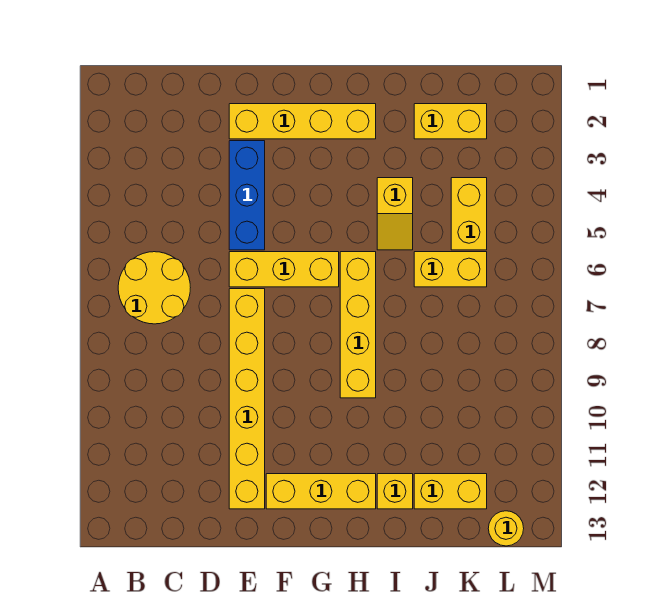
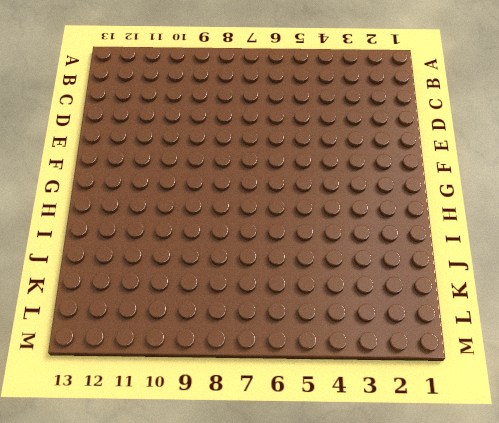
none -> yellow 2x2 round brick [118,252,190,324]
none -> yellow 1x4 brick [229,104,376,139]
none -> blue 1x3 brick [229,141,265,250]

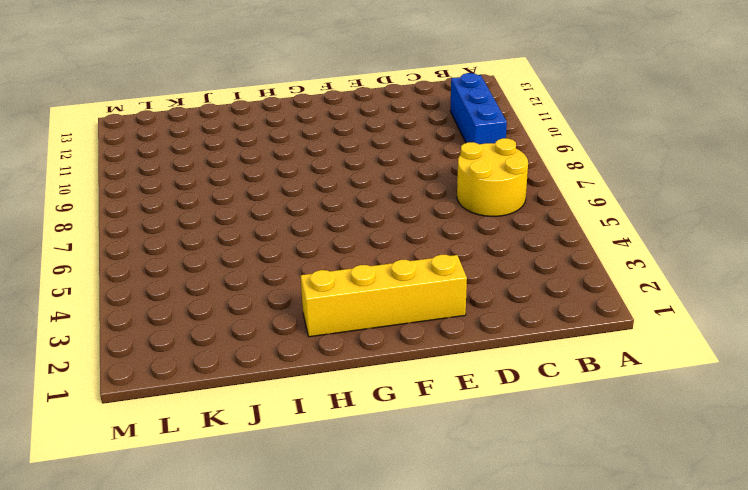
blue 1x3 brick [450,73,507,144] -> blue 1x3 brick moved to [229,141,265,250]
none -> yellow 1x3 brick [229,252,339,287]
none -> yellow 1x6 brick [229,289,265,509]
none -> yellow 1x3 brick [266,474,376,509]

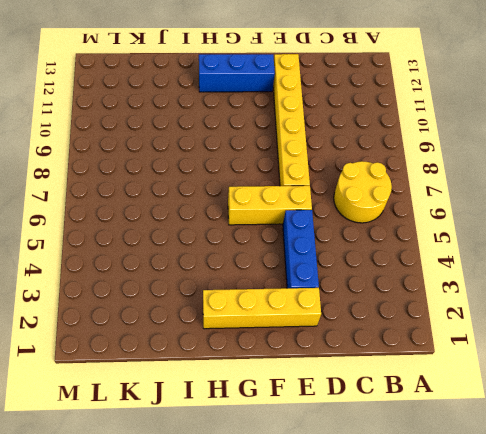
blue 1x3 brick [199,54,275,92] -> yellow 1x3 brick [266,474,376,509]
none -> yellow 1x4 brick [340,252,376,398]
none -> yellow 1x2 slope [377,178,413,250]
none -> yellow 1x1 brick [377,474,413,509]

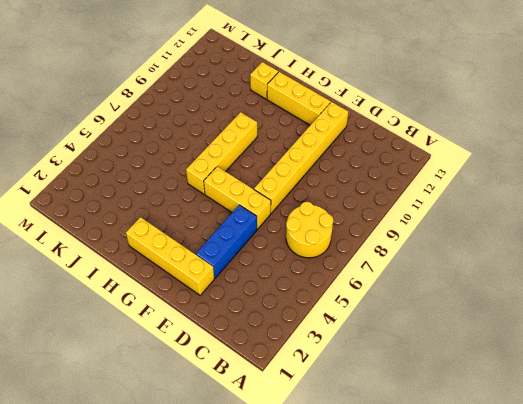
none -> yellow 1x2 slope [377,178,413,250]
none -> yellow 1x2 brick [414,104,487,139]
none -> yellow 1x2 brick [414,252,487,287]

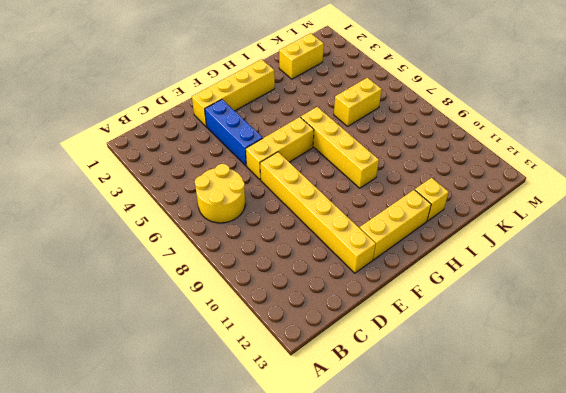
none -> yellow 1x2 slope [377,178,413,250]
none -> yellow 1x2 brick [414,474,487,509]
none -> yellow 1x2 brick [451,178,487,250]

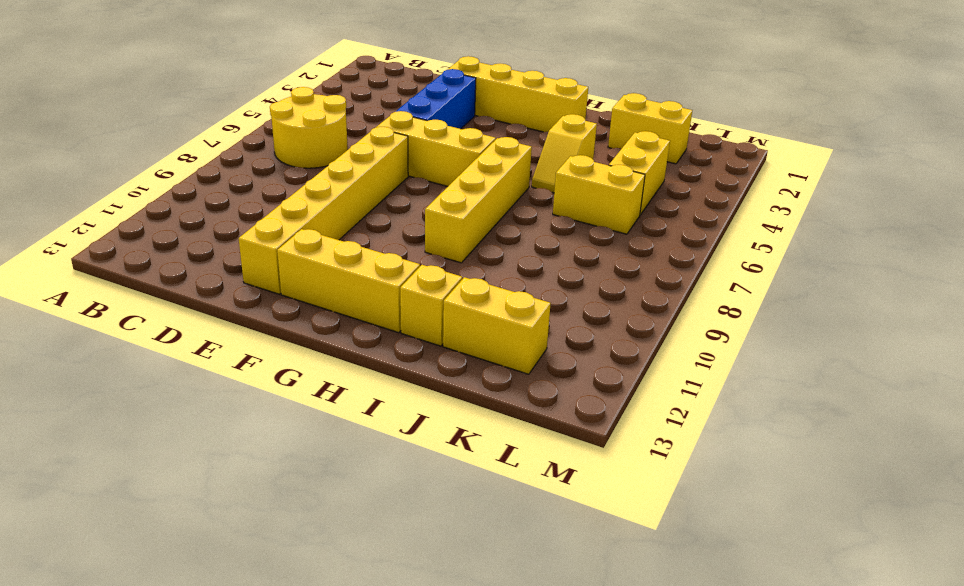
none -> yellow 1x1 round brick [488,511,524,546]

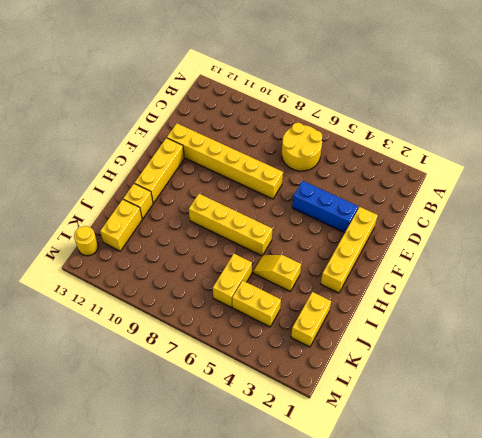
none -> yellow 1x3 brick [229,252,339,287]

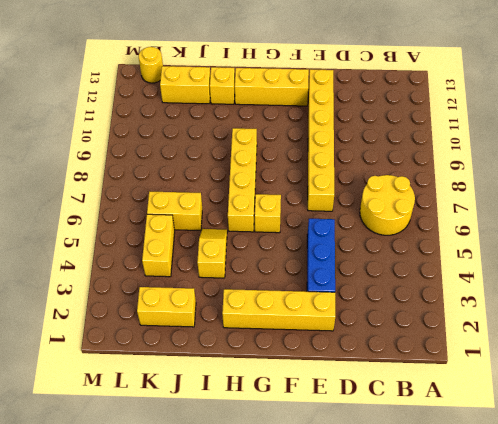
yellow 1x1 brick [255,194,281,233] -> yellow 1x3 brick [229,252,339,287]

